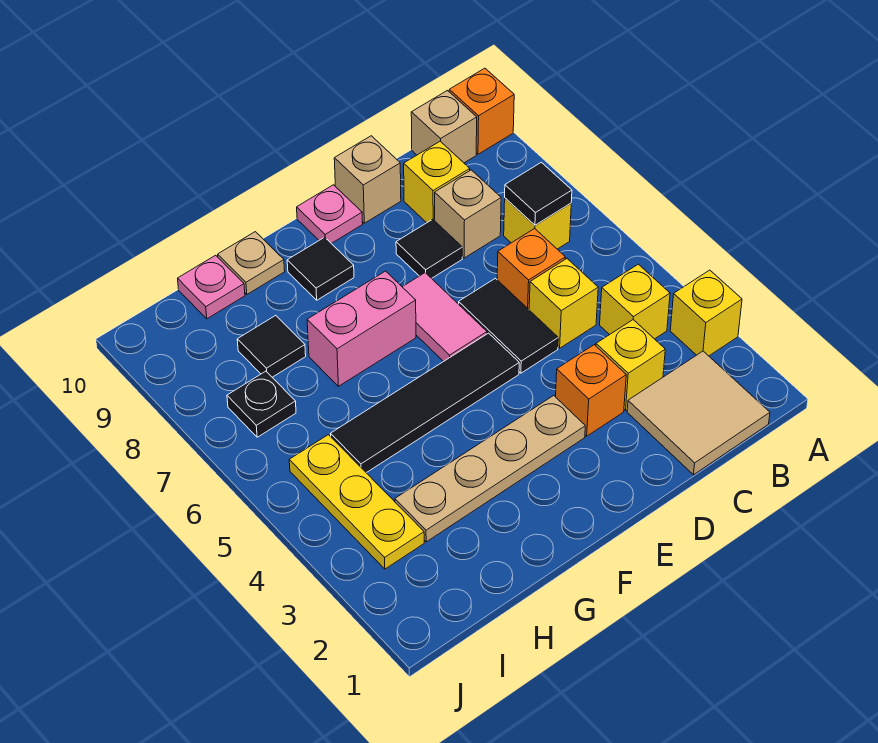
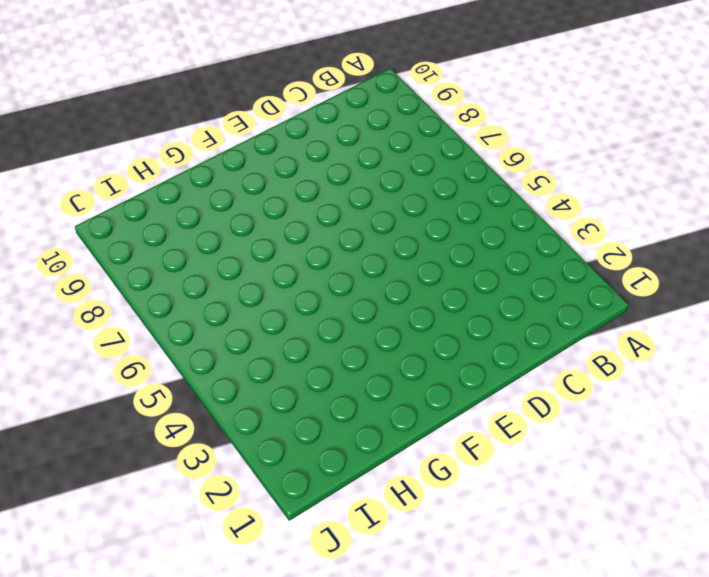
none -> yellow 1x1 brick [670,270,742,356]
none -> orange 1x1 brick [449,68,514,154]
none -> tan 2x2 tile [627,351,770,475]

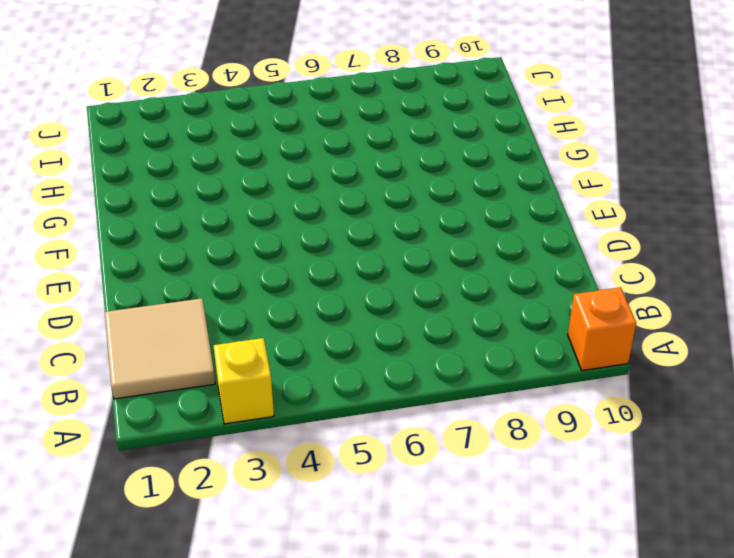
none -> yellow 1x1 brick [600,264,670,339]
none -> yellow 1x1 brick [504,198,571,249]
none -> tan 1x1 brick [411,91,477,163]

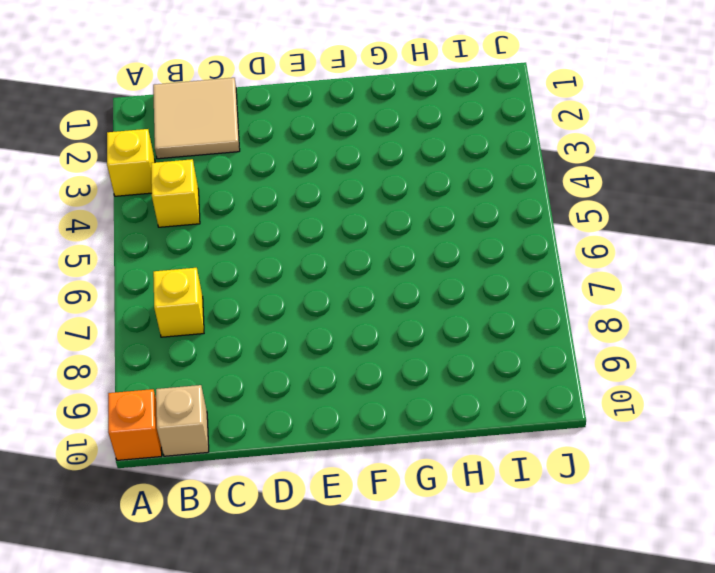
none -> yellow 1x1 brick [596,320,665,410]
none -> yellow 1x1 brick [529,259,598,348]
none -> orange 1x1 brick [497,229,565,309]

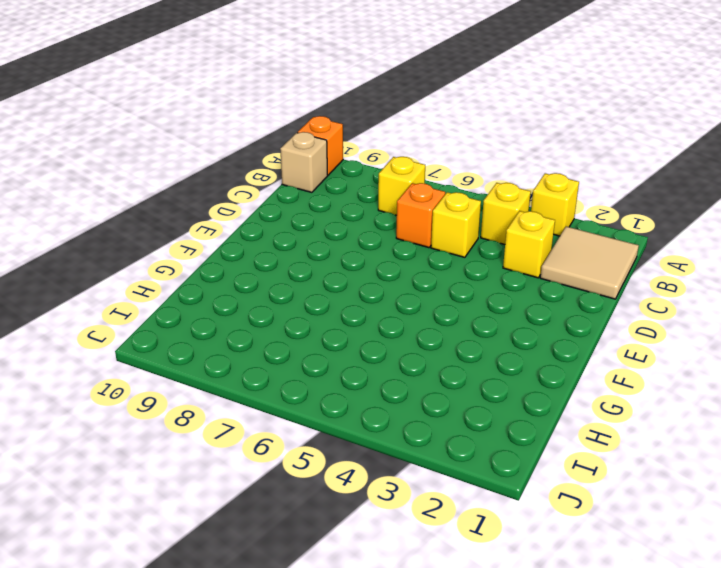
none -> tan 1x1 brick [435,170,501,258]
none -> yellow 1x1 brick [404,141,470,223]
none -> orange 1x1 brick [556,345,626,436]

